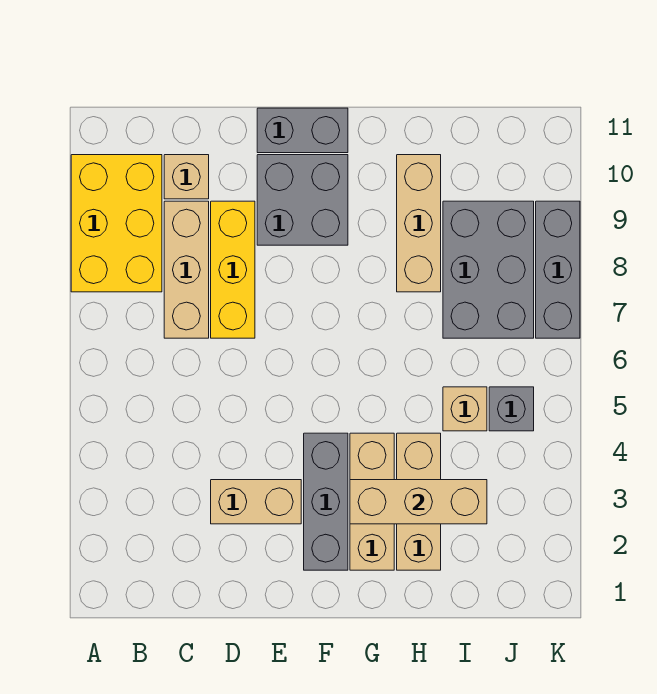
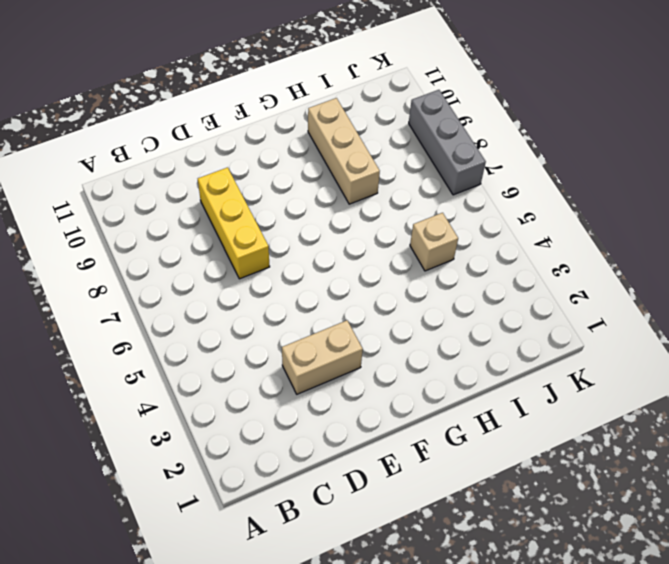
none -> yellow 2x3 brick [71,155,162,292]
none -> tan 1x3 brick [164,201,209,338]
none -> tan 1x1 brick [164,155,209,199]

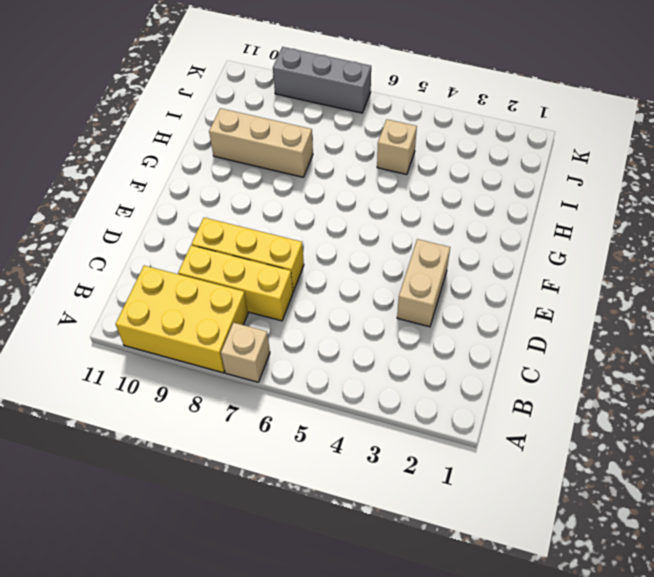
tan 1x1 brick [221,323,270,382] -> tan 1x1 brick moved to [164,155,209,199]
yellow 1x3 brick [178,245,293,321] -> tan 1x3 brick [164,201,209,338]
none -> grey 2x2 brick [257,155,348,245]
none -> grey 1x2 brick [257,108,348,153]
none -> grey 1x3 brick [304,433,348,570]

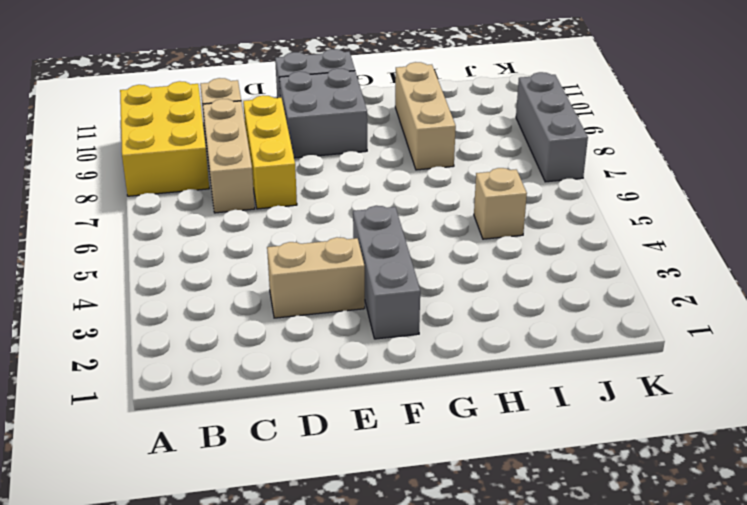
none -> tan 1x3 brick [350,433,394,570]
none -> tan 1x3 brick [397,433,441,570]
none -> grey 2x3 brick [443,201,534,338]

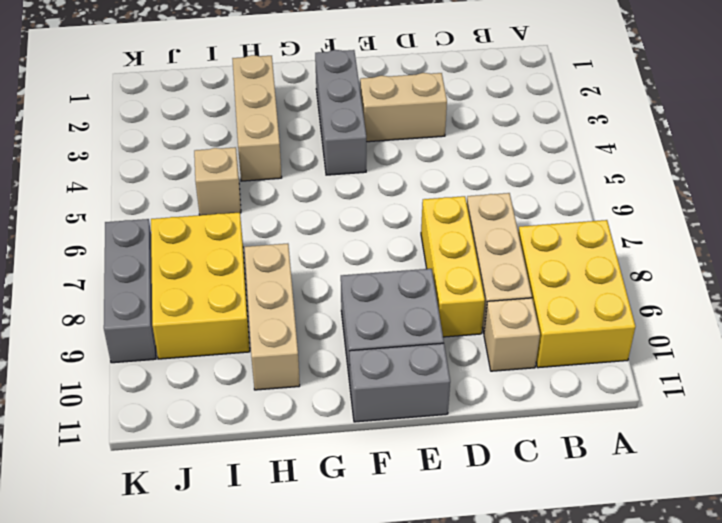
yellow 2x3 brick [151,212,250,359] -> grey 2x3 brick [443,201,534,338]
none -> tan 1x3 brick [350,433,394,570]
none -> grey 1x1 brick [489,387,534,431]
none -> tan 1x3 brick [350,480,487,524]

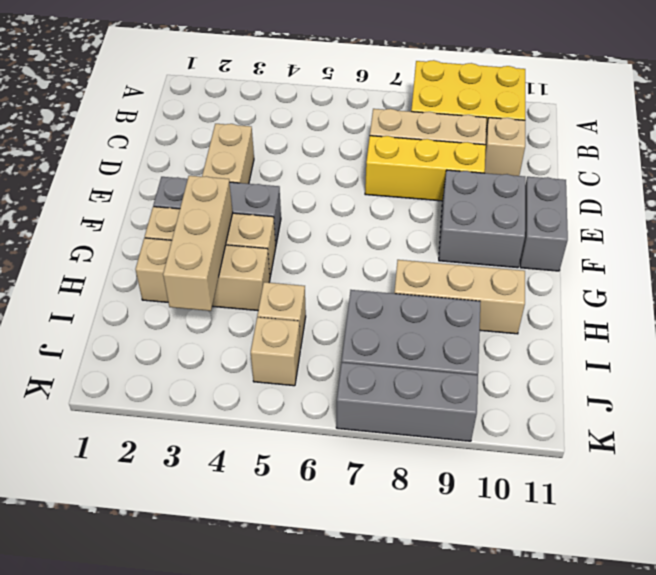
tan 1x1 brick [251,317,300,386] -> grey 1x1 brick [489,387,534,431]

